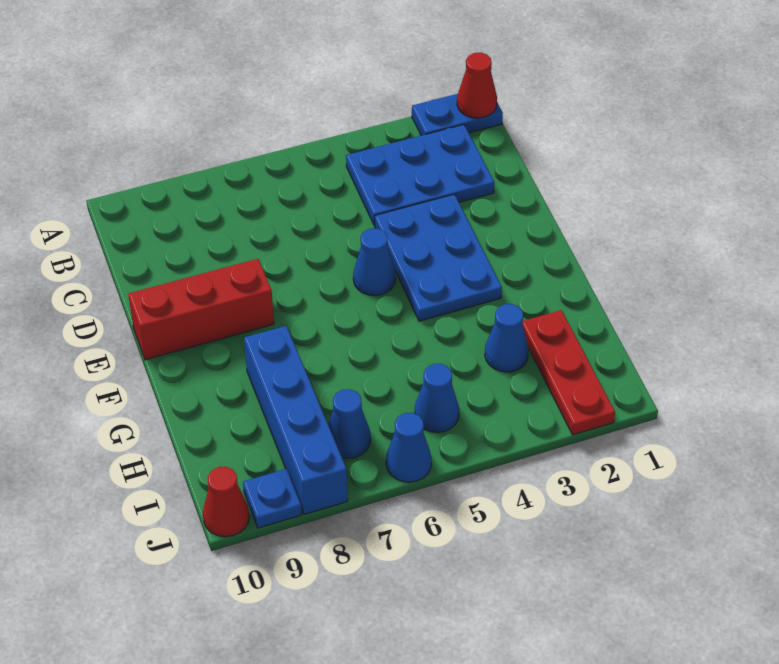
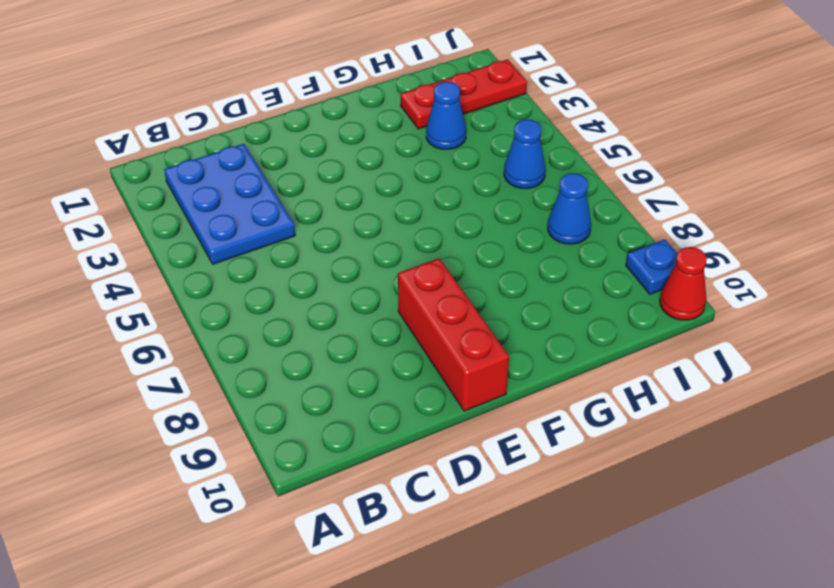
none -> blue 1x2 plate [412,94,503,136]
none -> blue 2x3 plate [375,194,502,321]
none -> blue 1x1 cone [353,228,396,296]

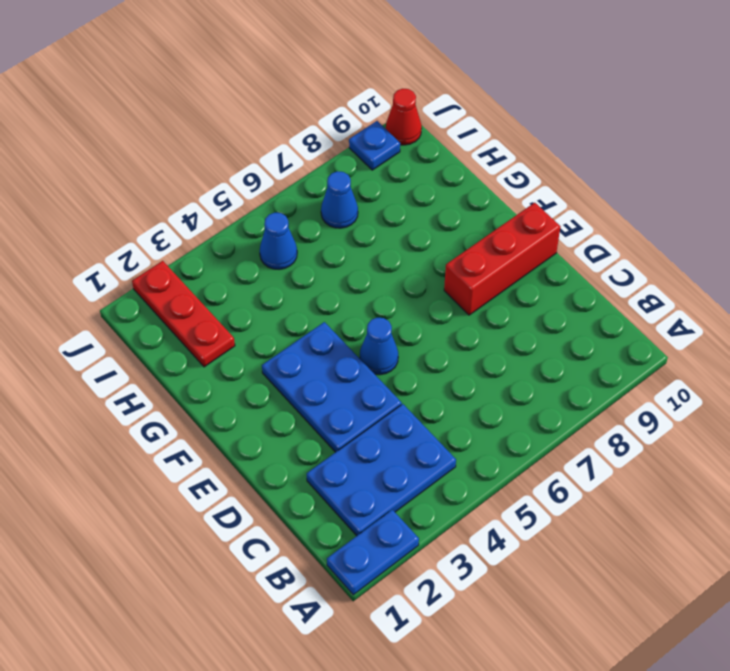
none -> blue 1x4 brick [244,326,348,514]
none -> blue 1x1 cone [485,304,529,372]
none -> blue 1x1 cone [386,413,432,482]

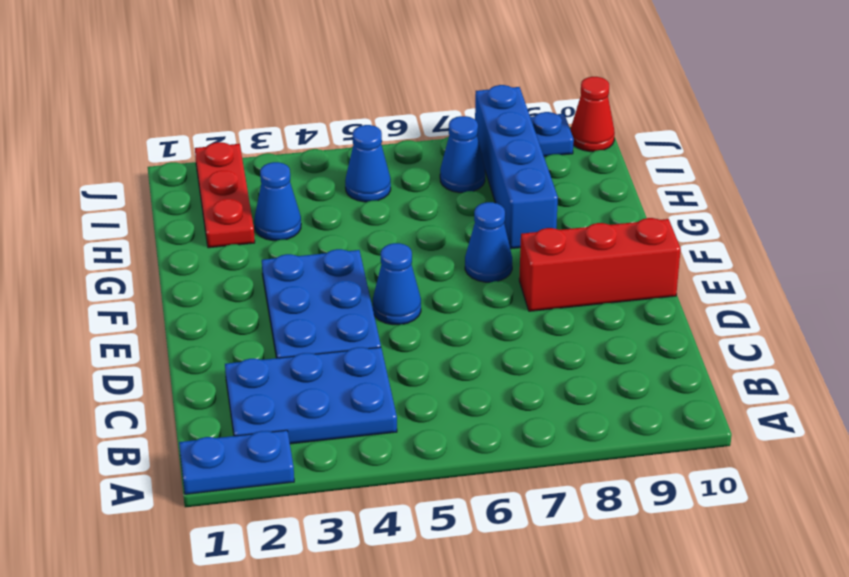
blue 1x1 cone [465,202,512,282] -> blue 1x1 cone moved to [386,413,432,482]
none -> red 1x1 cone [457,52,497,118]

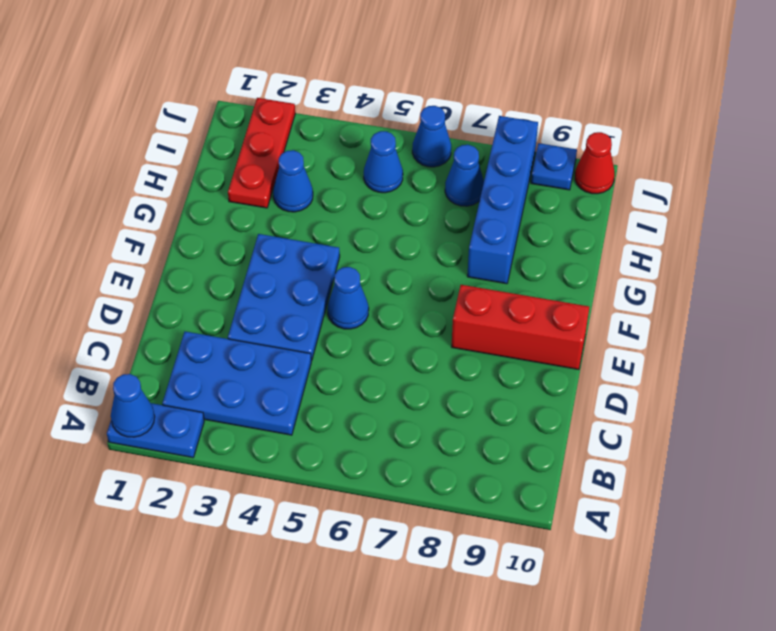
blue 1x1 cone [111,374,155,437] -> red 1x1 cone [457,52,497,118]

